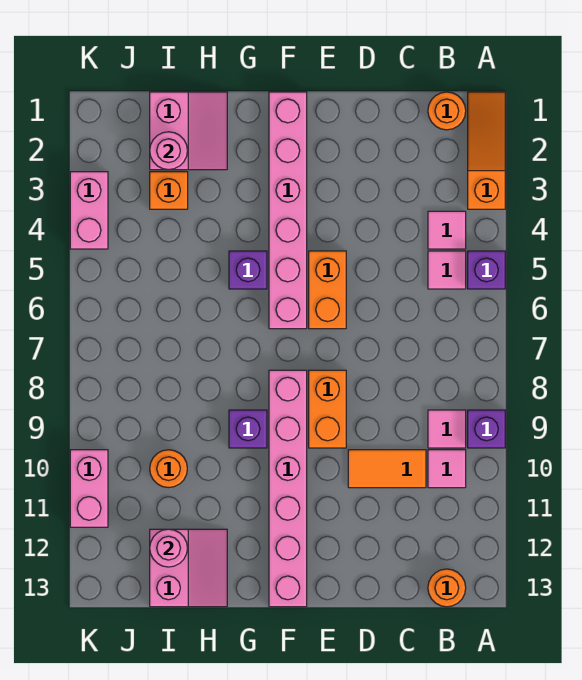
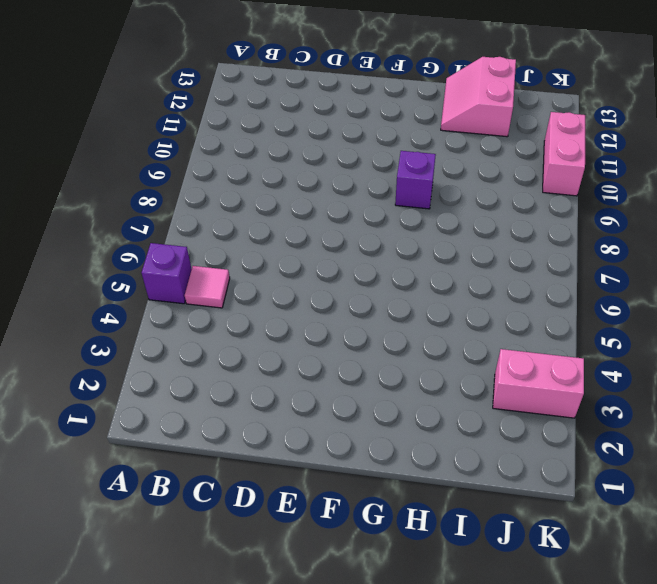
pink 1x2 brick [493,349,584,418] -> pink 1x2 brick turned to [70,172,108,249]
none -> orange 1x3 slope [468,92,505,209]
none -> purple 1x1 brick [468,410,505,448]
none -> orange 1x1 round brick [428,92,466,130]

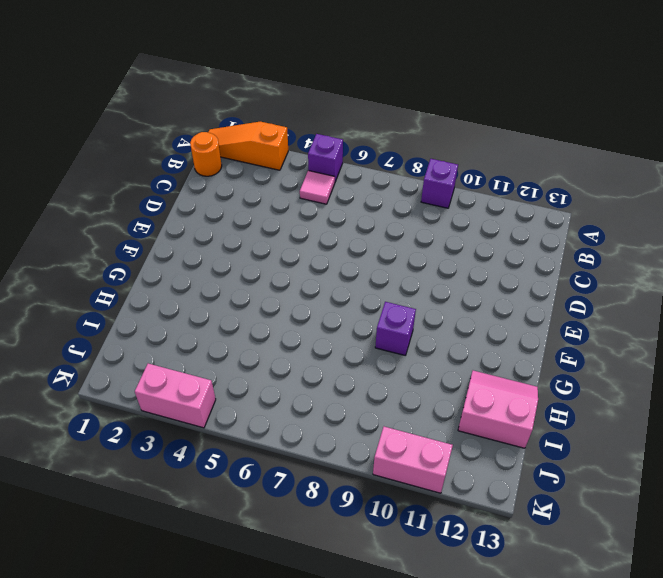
none -> pink 1x1 tile [428,211,466,249]
none -> pink 1x1 tile [428,410,466,448]
none -> pink 1x1 tile [428,450,466,488]

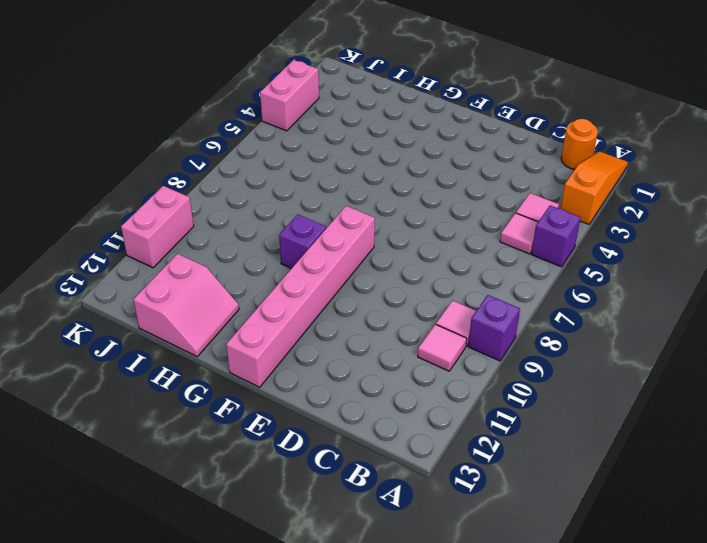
none -> orange 1x1 round brick [428,569,466,607]
none -> orange 1x2 tile [348,450,426,488]
none -> orange 1x2 brick [309,251,346,329]

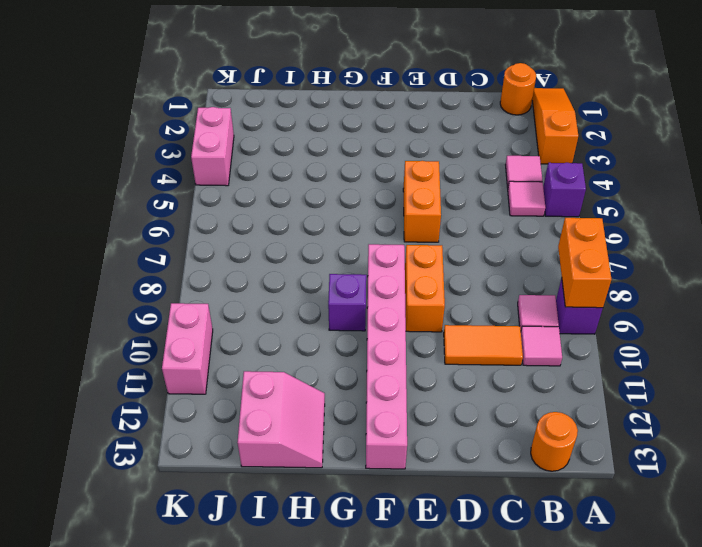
orange 1x2 brick [558,218,611,308] -> none
none -> pink 1x6 brick [269,92,307,329]
none -> purple 1x1 brick [229,251,267,289]
none -> pink 2x2 slope [150,92,227,170]

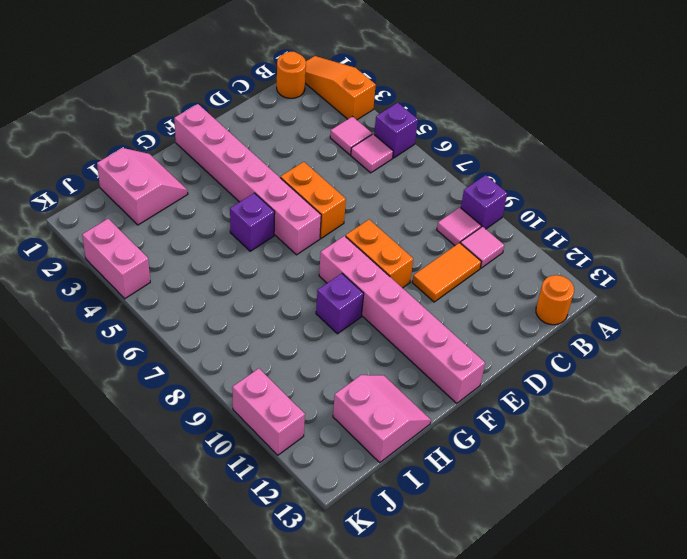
none -> orange 1x1 brick [150,172,188,209]
none -> orange 1x1 round brick [150,450,187,488]
none -> pink 1x1 round brick [150,132,187,170]

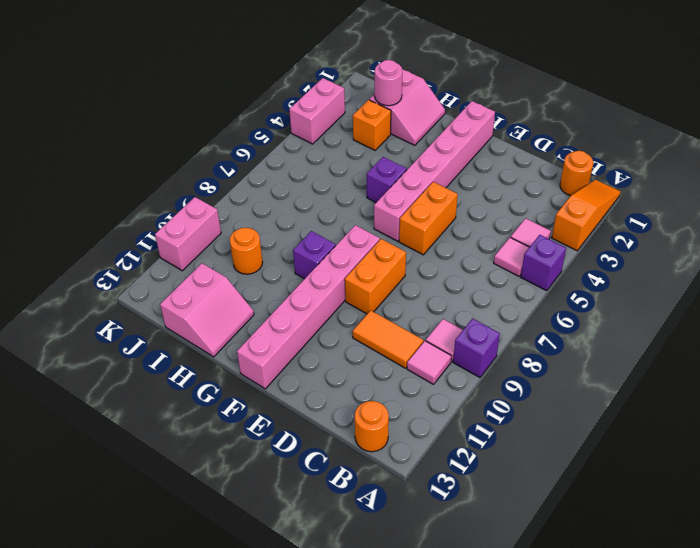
none -> pink 1x1 round brick [150,529,187,567]

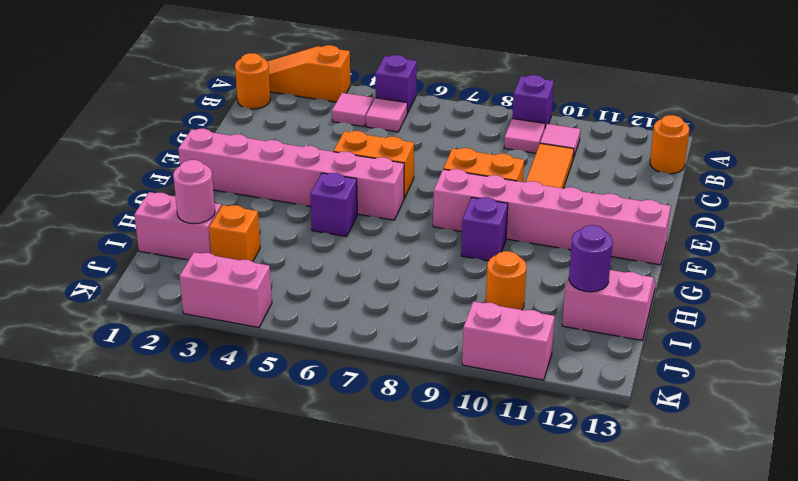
purple 1x1 round brick [569,225,613,292] -> pink 1x1 round brick [150,529,187,567]

